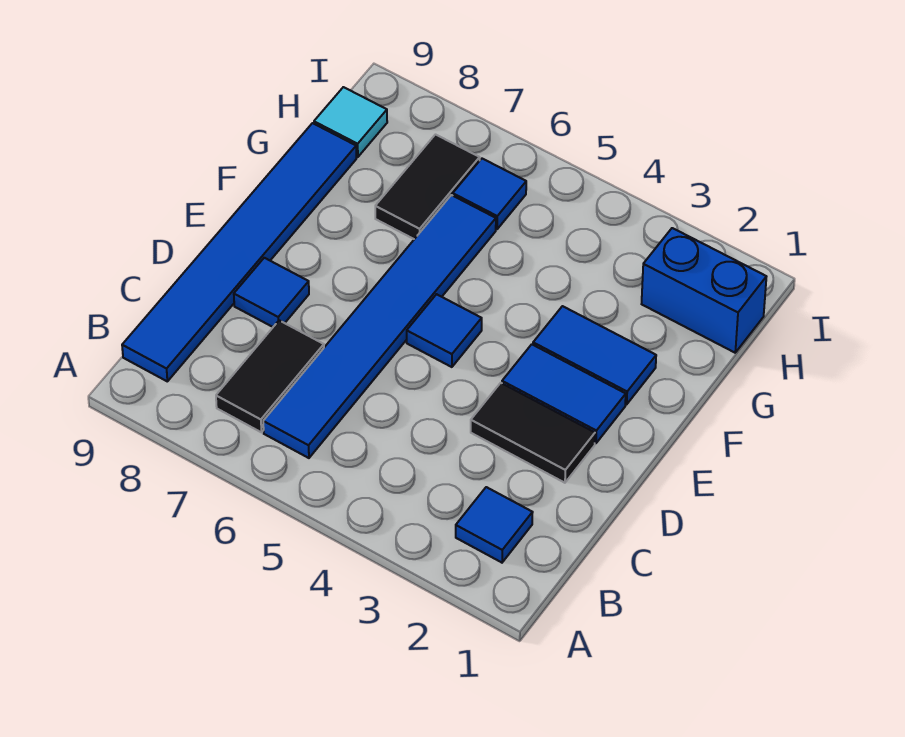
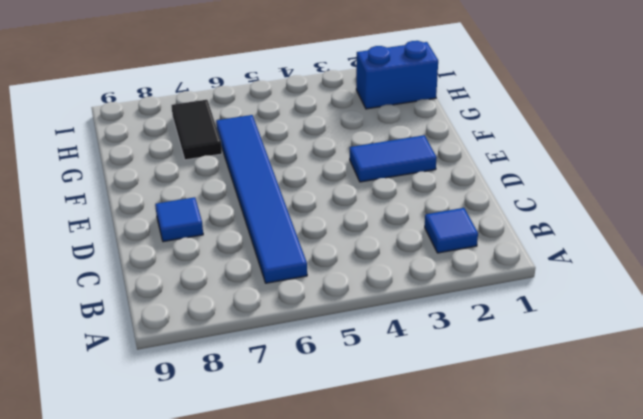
none -> black 1x2 tile [216,320,324,432]
none -> blue 1x6 tile [122,123,356,381]
none -> black 1x2 tile [471,383,595,483]

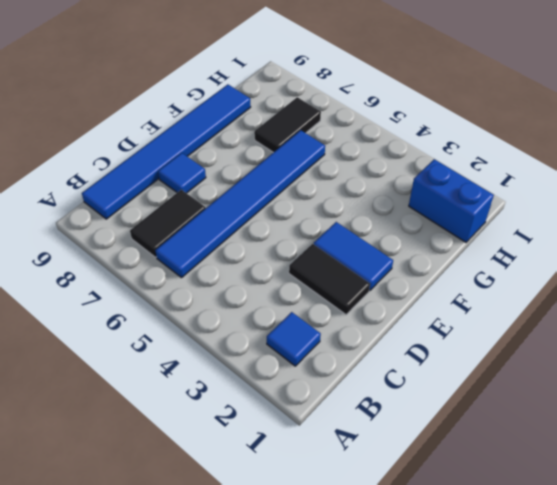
none -> blue 1x1 tile [407,294,482,367]
none -> blue 1x2 tile [533,306,656,404]
none -> blue 1x1 tile [453,159,526,229]

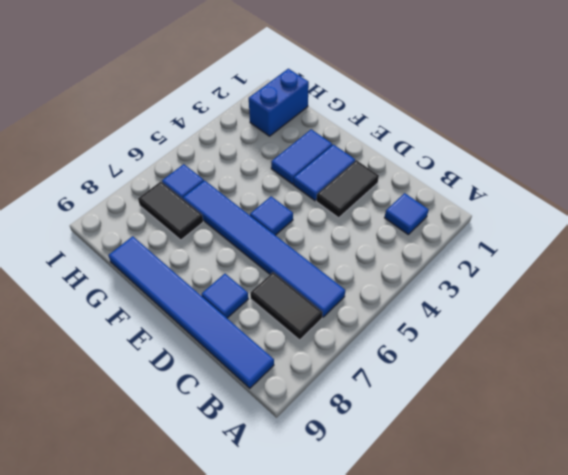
none -> cyan 1x1 tile [314,87,387,157]

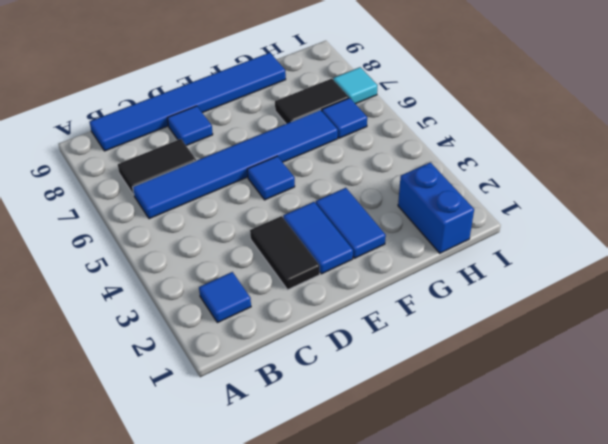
cyan 1x1 tile [333,67,378,104] -> cyan 1x1 tile moved to [314,87,387,157]

